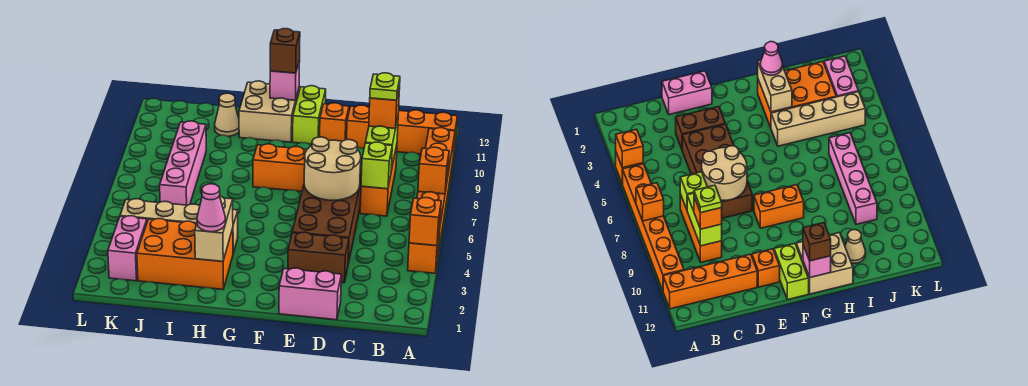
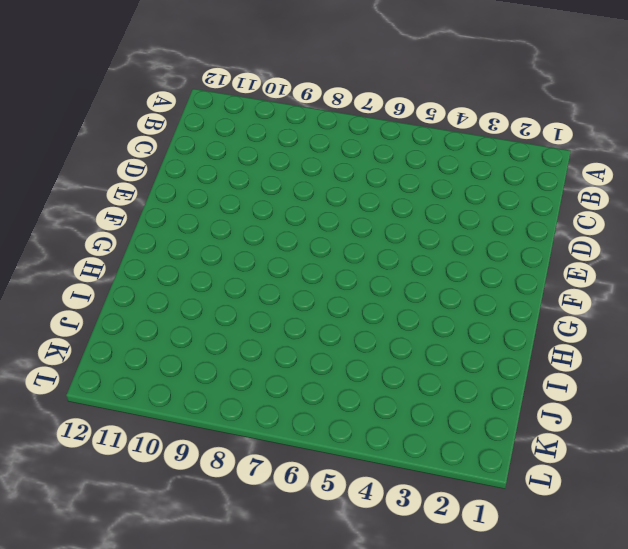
none -> orange 1x1 brick [408,231,440,273]
none -> orange 1x6 brick [417,128,455,254]
none -> orange 1x4 brick [347,105,457,154]

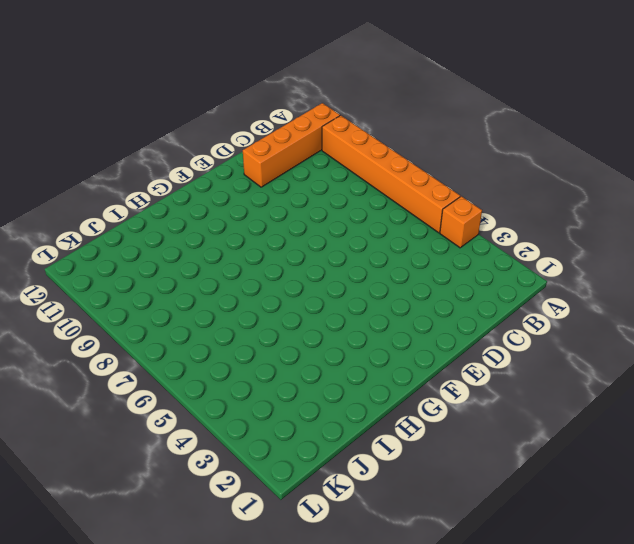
none -> orange 1x3 brick [360,145,397,216]
none -> pink 1x2 brick [279,268,341,320]
none -> brown 1x2 brick [288,232,349,283]

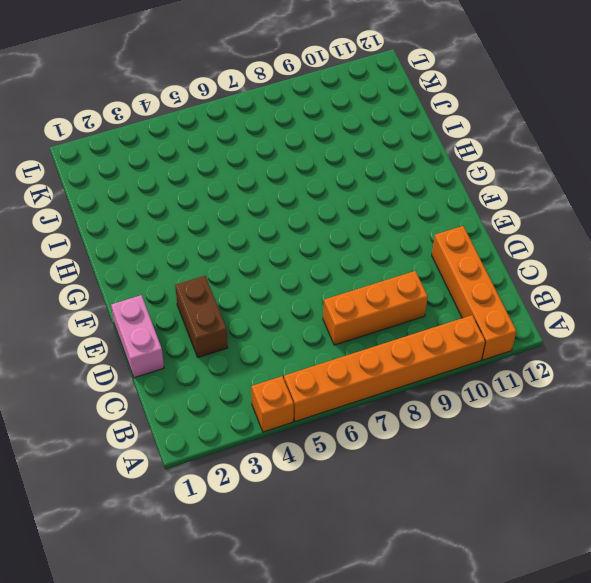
none -> brown 2x4 brick [292,171,362,264]
none -> orange 1x1 brick [320,103,349,141]
none -> orange 1x2 brick [253,144,307,191]

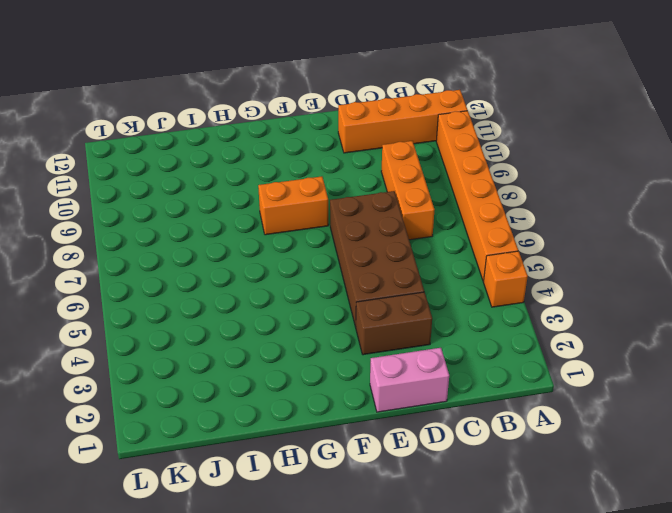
none -> orange 1x1 brick [320,103,349,141]
none -> lime 1x2 brick [293,86,326,144]
none -> tan 2x2 brick [239,81,299,142]

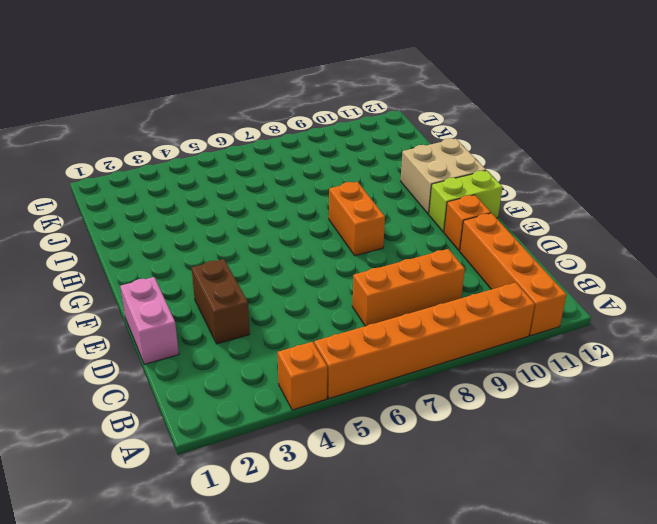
none -> brown 2x4 brick [292,171,362,264]
none -> orange 2x3 brick [137,219,233,289]
none -> tan 1x4 brick [120,199,238,253]

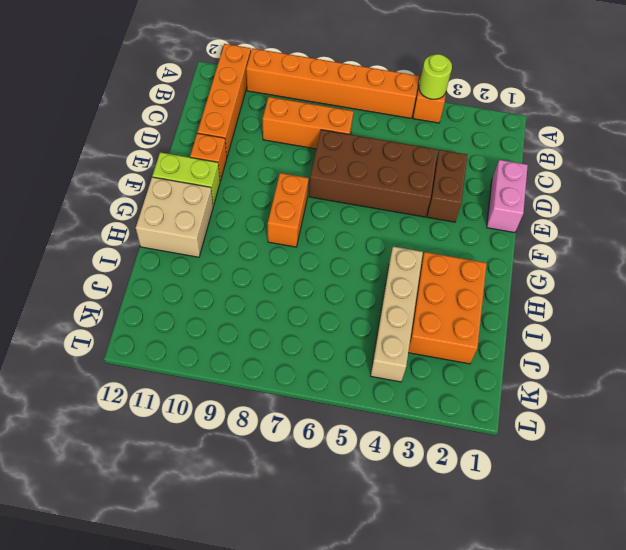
lime 1x1 round brick [419,54,452,99] -> orange 1x1 brick [409,198,441,246]
none -> tan 1x1 cone [215,93,239,136]
none -> pink 1x4 brick [160,121,206,205]
none -> pink 1x2 brick [108,216,147,281]

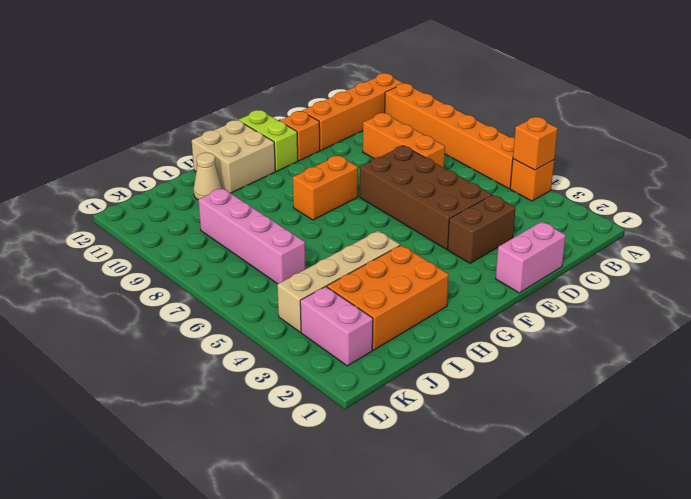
none -> orange 1x1 brick [418,147,449,194]
none -> lime 1x1 brick [361,142,392,189]
none -> lime 1x2 brick [365,118,398,171]

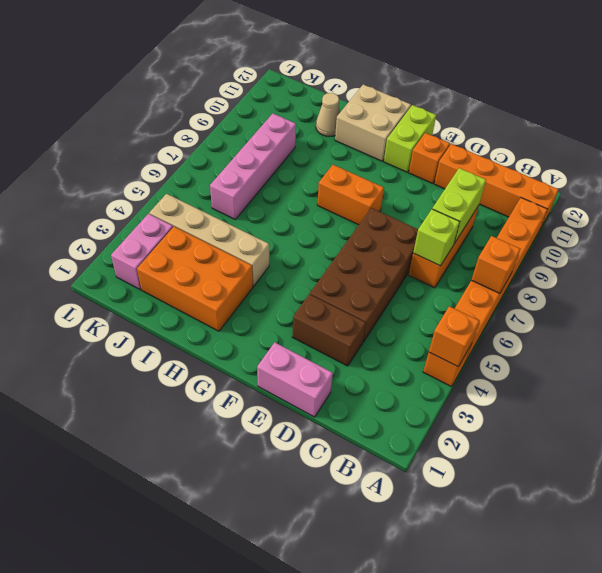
none -> tan 2x2 round brick [304,137,361,200]
none -> pink 1x1 brick [270,60,300,100]
none -> tan 1x2 brick [195,196,233,261]

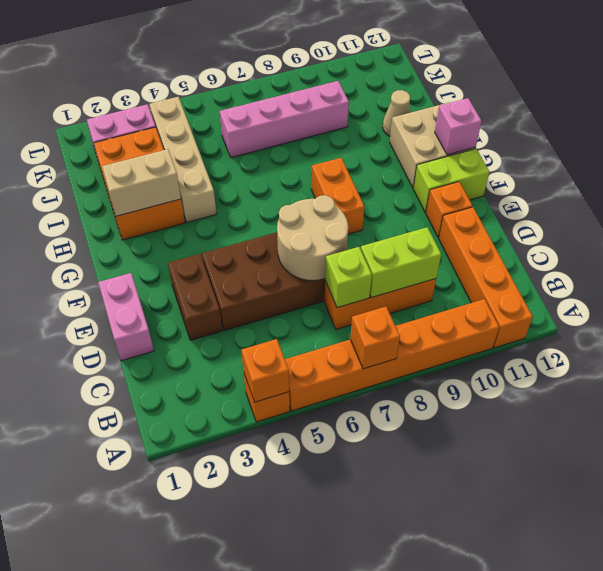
none -> orange 1x1 brick [369,87,400,129]
none -> brown 1x1 brick [270,29,300,73]
none -> pink 1x1 cone [197,184,225,232]

